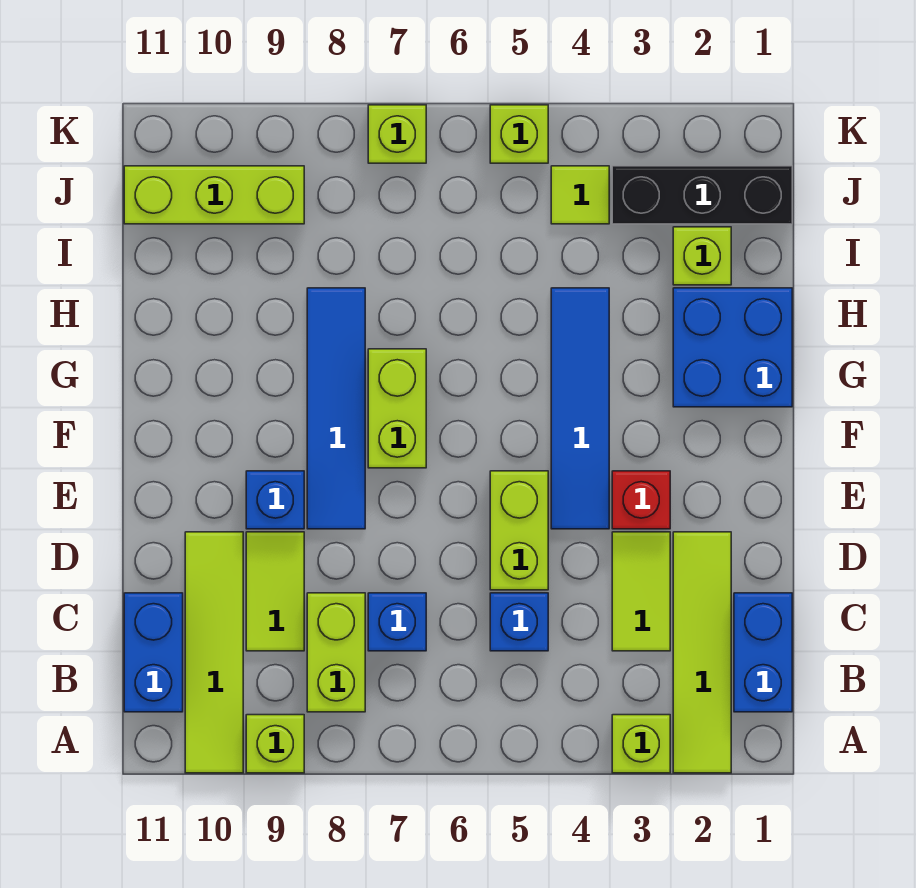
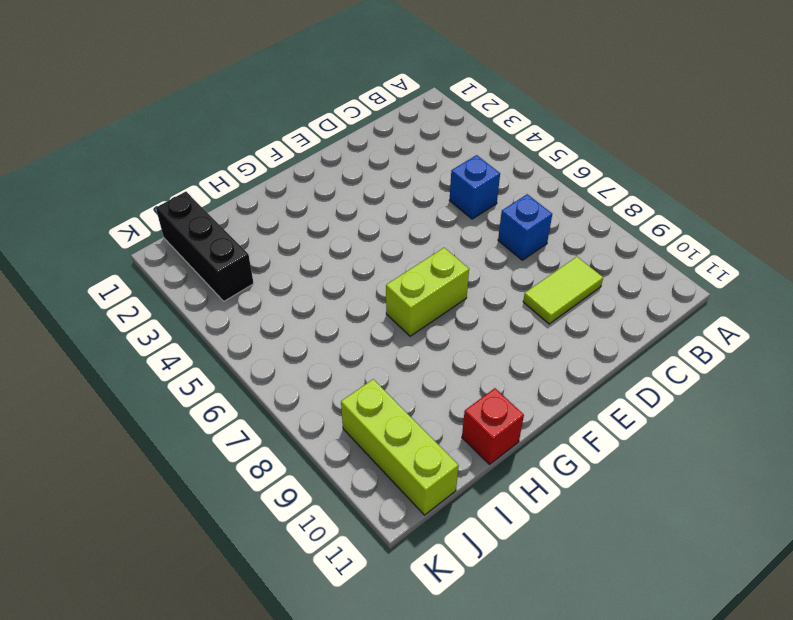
red 1x1 brick [462,388,524,464] -> red 1x1 brick moved to [612,471,670,529]
none -> lime 1x4 tile [673,532,731,773]
none -> lime 1x1 brick [612,715,670,773]
none -> lime 1x1 brick [246,715,304,773]

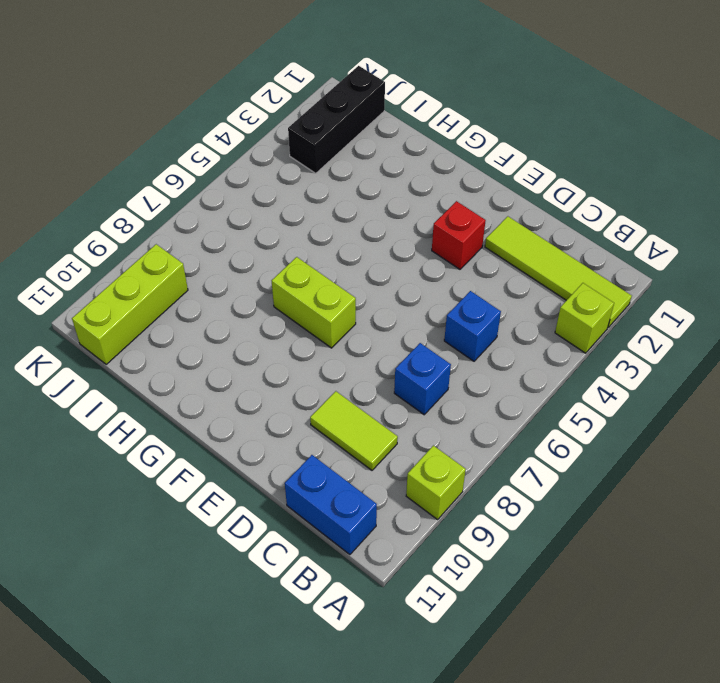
none -> lime 1x4 tile [185,532,243,773]
none -> blue 1x2 brick [734,593,792,712]
none -> lime 1x2 brick [307,593,365,712]

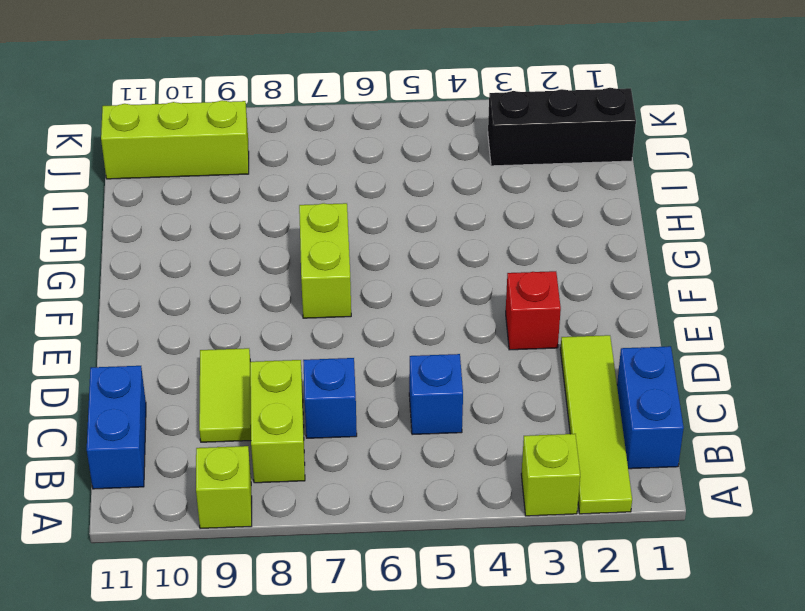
none -> lime 1x4 tile [185,532,243,773]
none -> lime 1x2 tile [612,532,670,651]
none -> lime 1x2 brick [490,471,548,590]

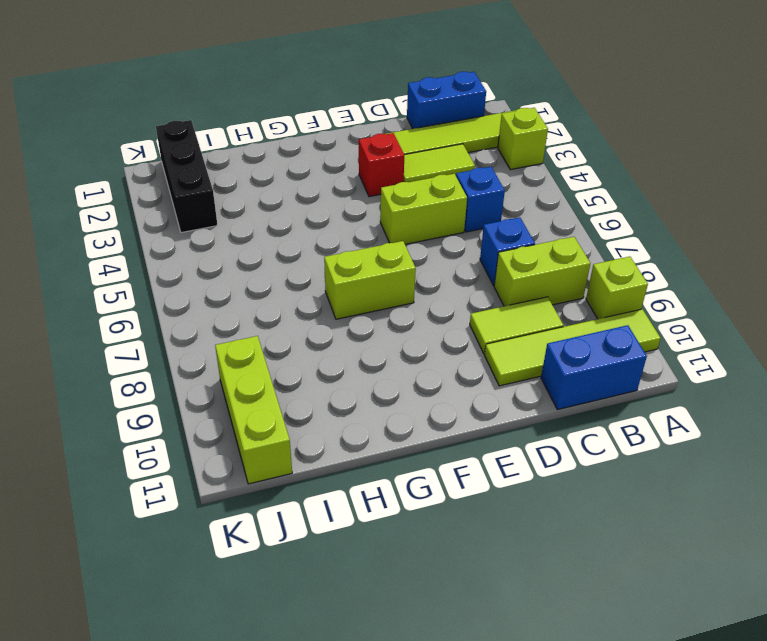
none -> blue 1x4 tile [551,288,609,529]
none -> blue 1x4 tile [307,288,365,529]
none -> blue 1x1 brick [246,471,304,529]

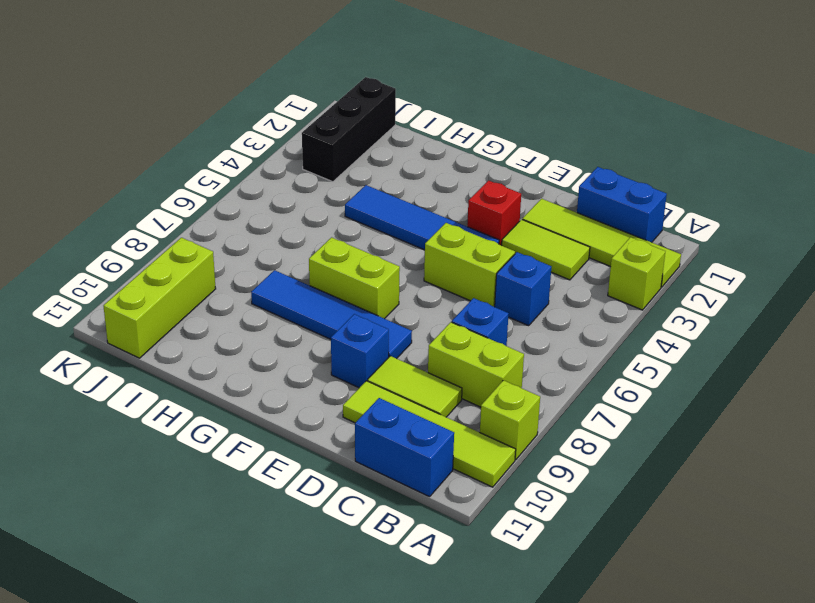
none -> blue 2x2 brick [673,288,792,407]
none -> lime 1x1 brick [673,227,731,285]
none -> lime 1x1 tile [551,166,609,224]

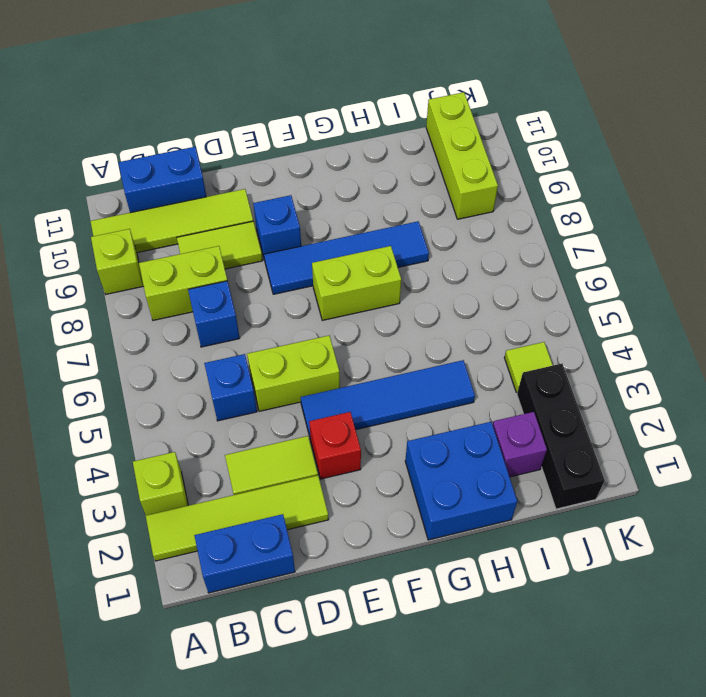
purple 1x1 brick [493,412,547,477] -> lime 1x1 brick [673,227,731,285]
none -> lime 1x1 brick [490,105,548,163]
none -> lime 1x1 brick [368,105,426,163]

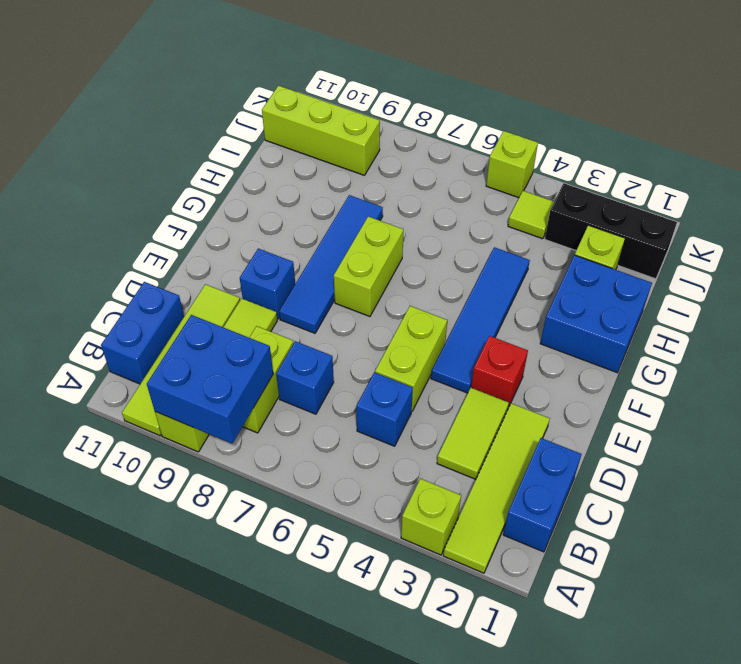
blue 2x2 brick [147,315,273,443] -> none
none -> lime 1x1 brick [368,105,426,163]

